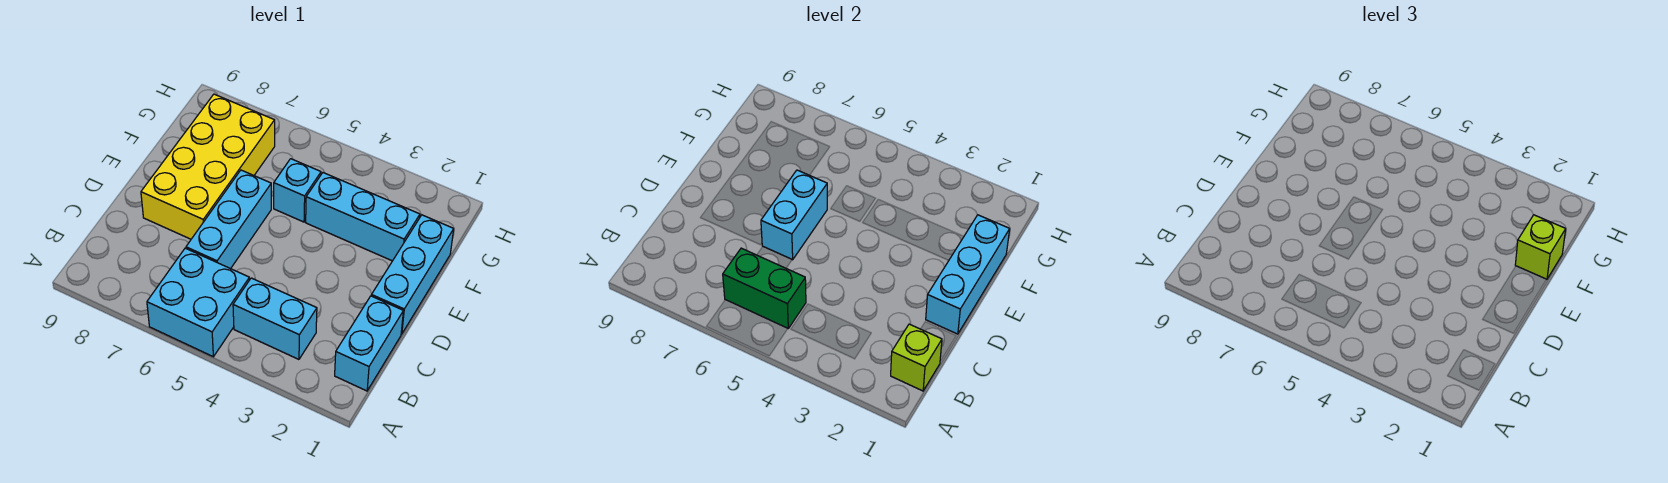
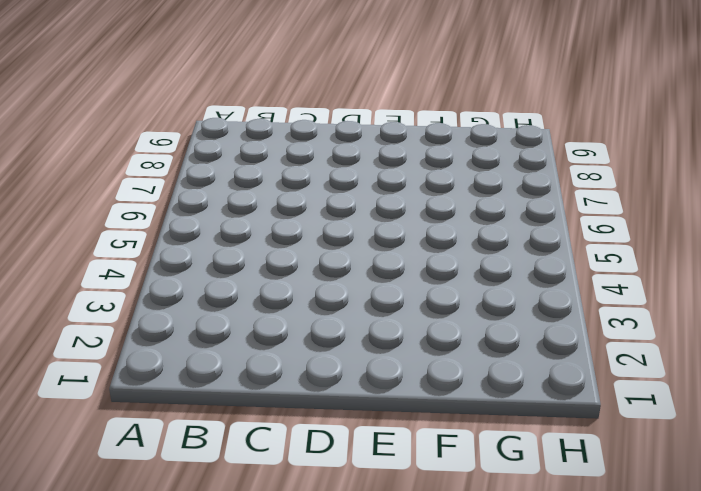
none -> cyan 2x2 brick [147,248,249,357]
none -> cyan 1x2 brick [335,296,403,391]
none -> cyan 1x2 brick [233,278,317,359]

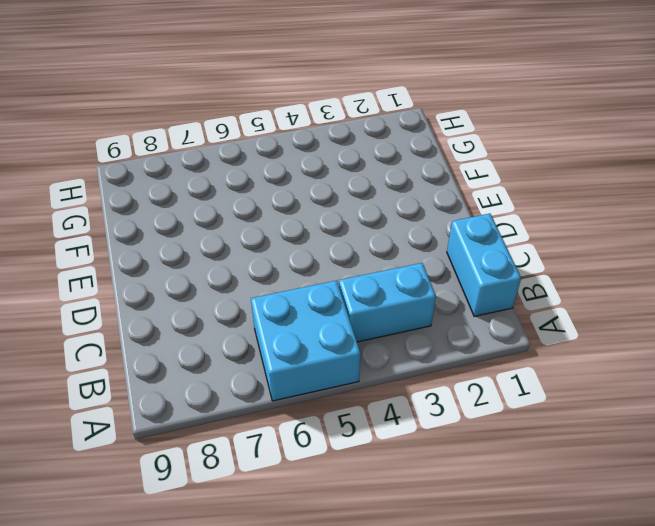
none -> cyan 1x3 brick [186,170,271,269]
none -> cyan 1x3 brick [371,215,454,334]
none -> yellow 2x4 brick [141,94,275,239]

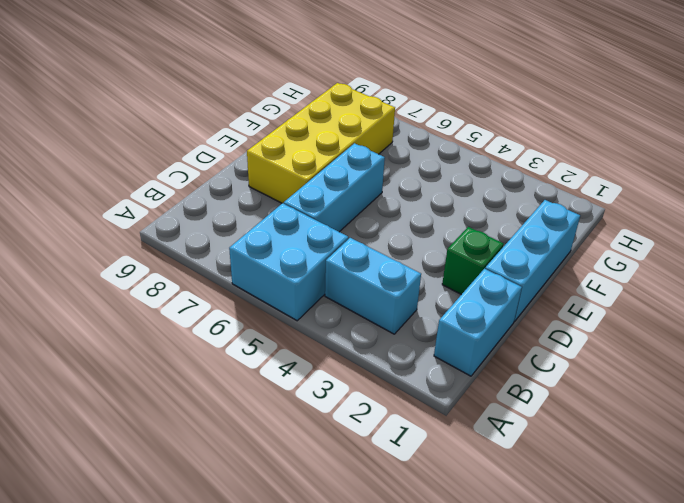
green 1x1 brick [442,227,504,295] -> none
none -> cyan 1x3 brick [306,173,420,261]
none -> cyan 1x1 brick [274,159,321,222]
none -> lime 1x1 brick [891,324,942,391]

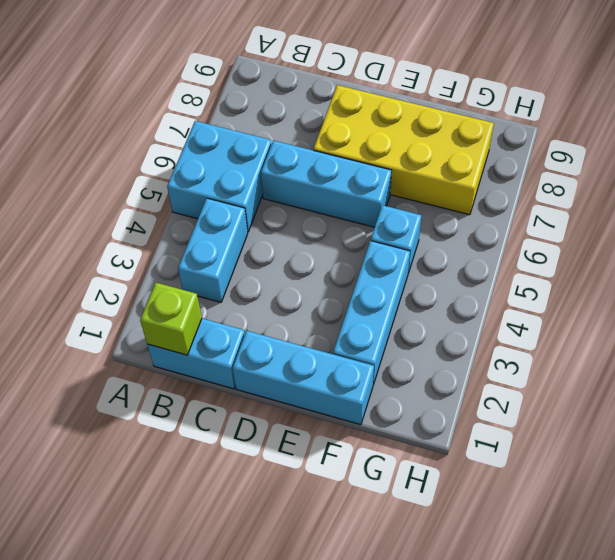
none -> green 1x2 brick [723,248,806,328]
none -> cyan 1x3 brick [926,215,1010,334]
none -> cyan 1x2 brick [761,170,827,260]

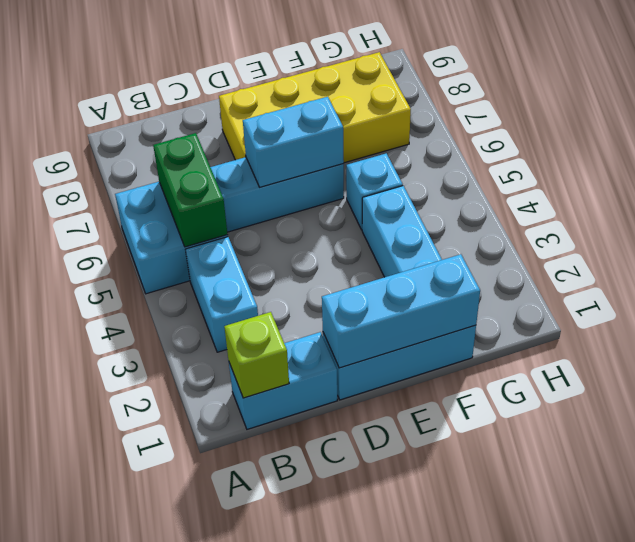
none -> lime 1x1 brick [1515,215,1566,279]

